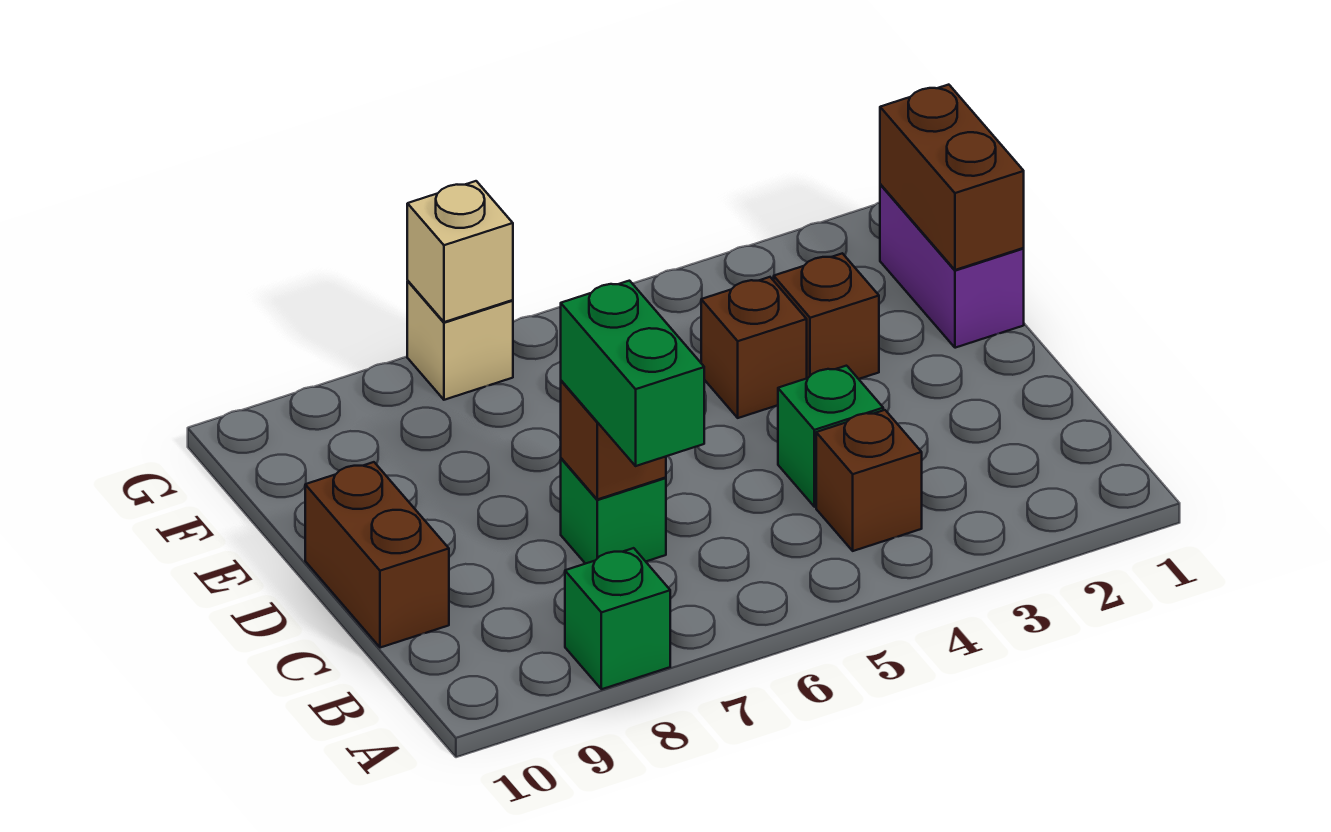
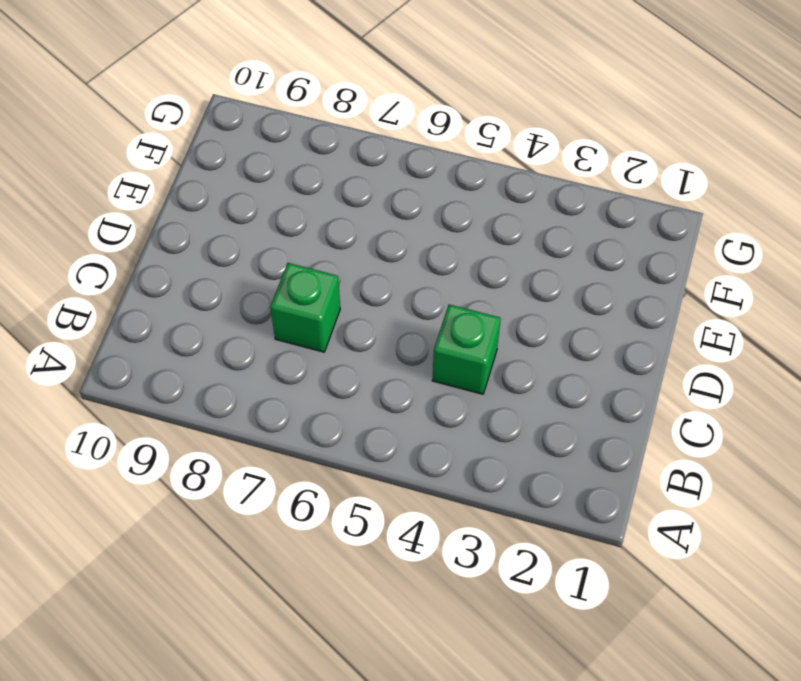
none -> green 1x1 brick [565,548,670,689]
none -> brown 1x1 brick [816,410,922,551]
none -> brown 1x2 brick [305,462,449,648]

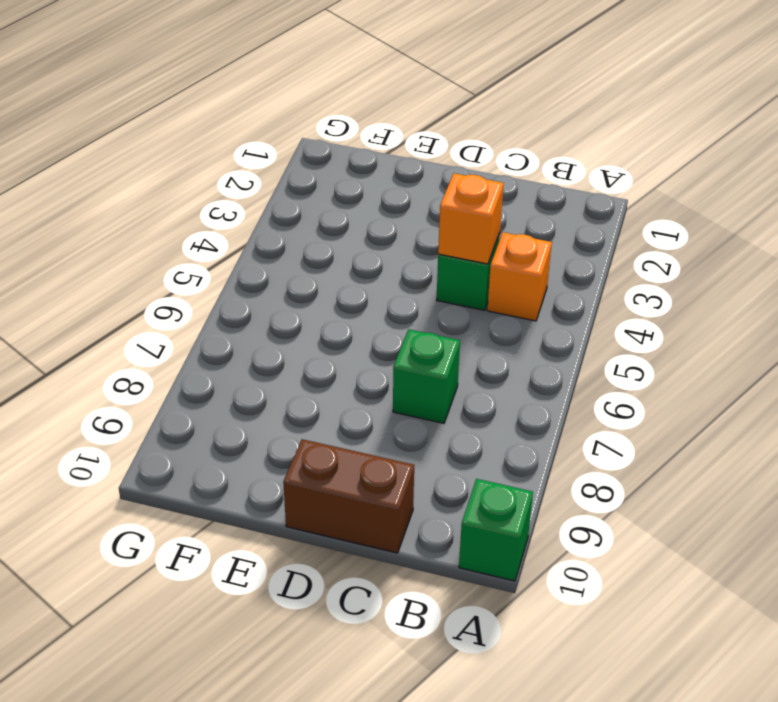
green 1x1 brick [459,479,533,581] -> green 1x1 brick moved to [565,548,670,689]
orange 1x1 brick [487,232,552,321] -> brown 1x1 brick [816,410,922,551]
orange 1x1 brick [438,173,504,264] -> none
none -> purple 1x2 brick [880,184,1024,348]
none -> brown 1x1 brick [774,253,879,379]
none -> brown 1x1 brick [701,277,807,418]

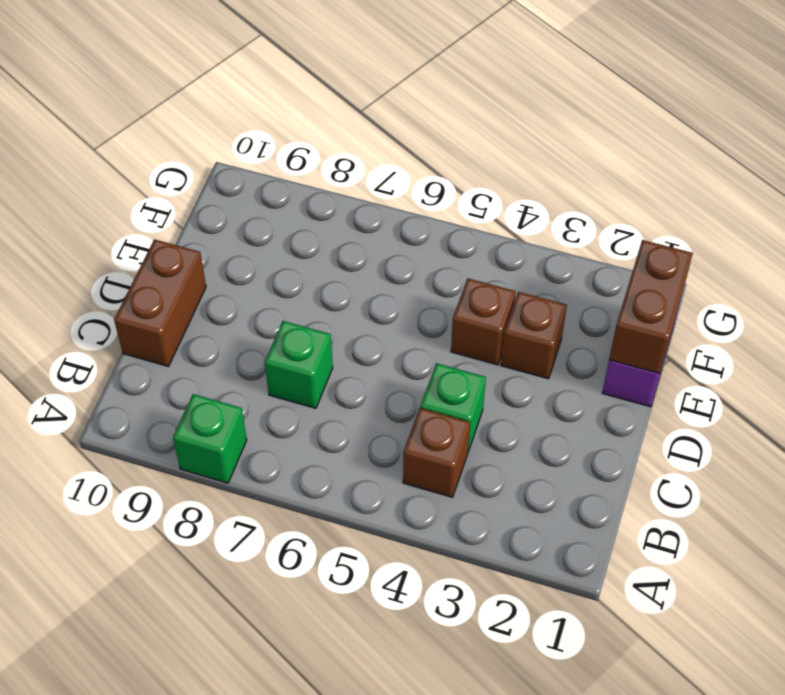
none -> tan 1x1 brick [407,281,513,400]
none -> brown 1x1 brick [561,381,666,499]
none -> tan 1x1 brick [407,181,513,322]

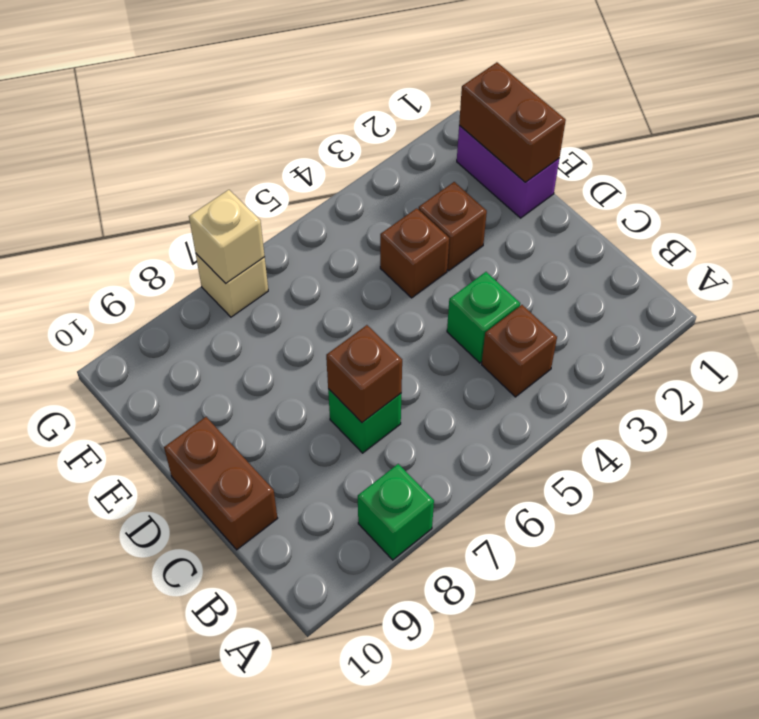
none -> green 1x2 brick [561,281,704,466]

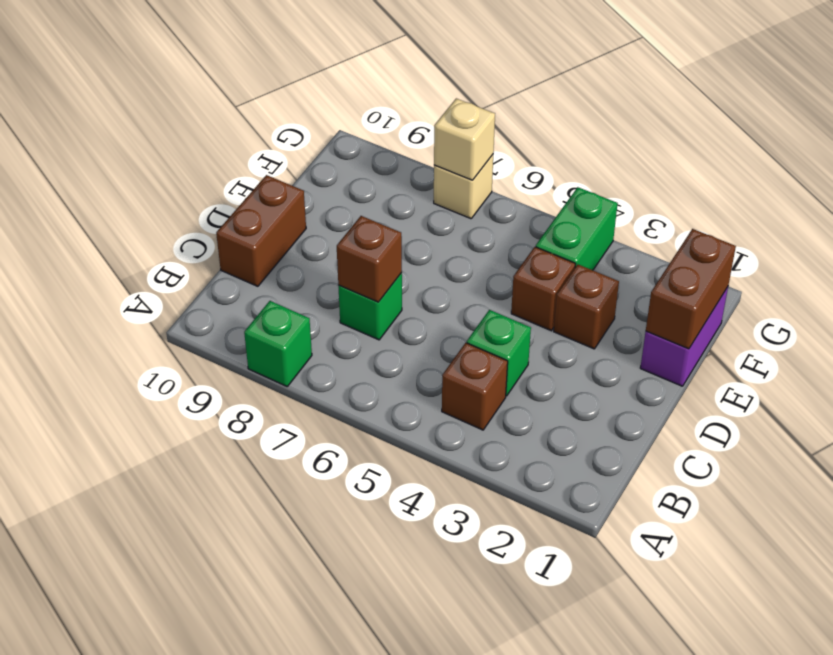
green 1x2 brick [536,187,618,270] -> green 1x2 brick moved to [561,281,704,466]

